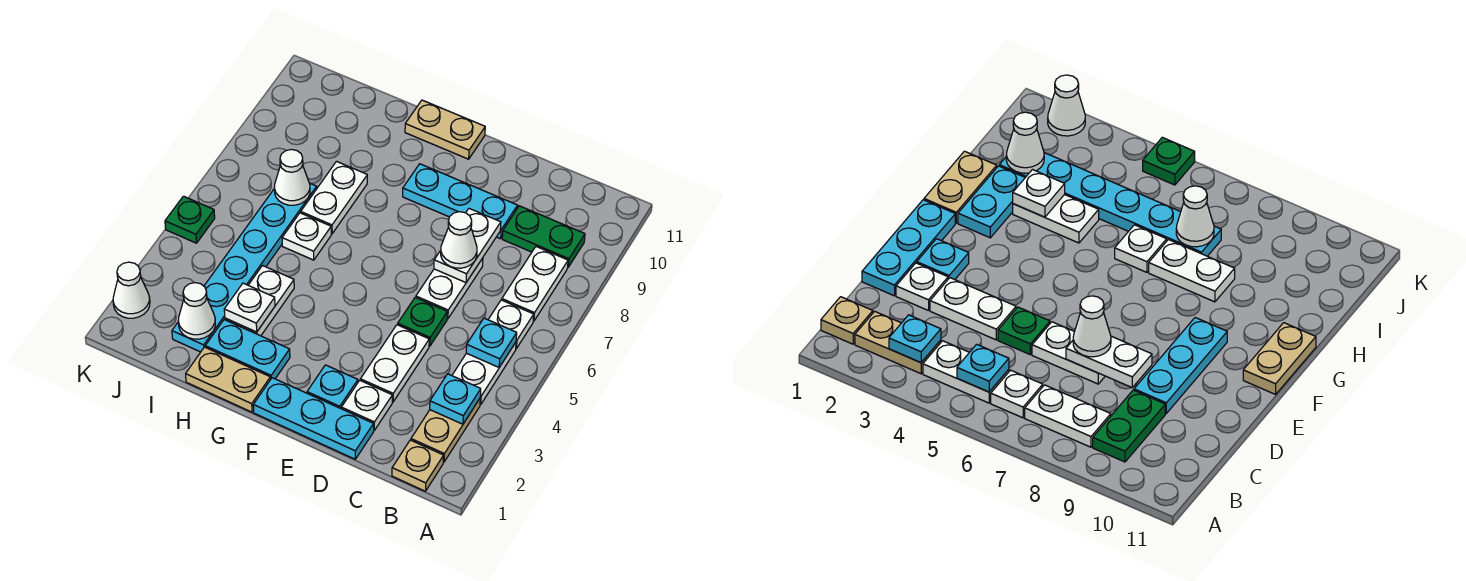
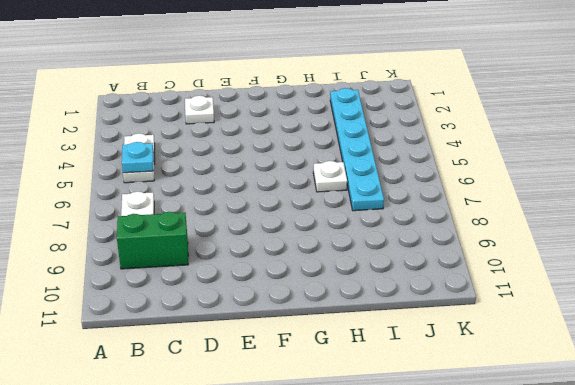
green 1x2 brick [117,212,188,269] -> green 1x2 plate [502,206,585,267]
none -> tan 1x1 plate [392,440,444,491]
none -> tan 1x2 plate [411,399,480,462]
none -> white 1x1 plate [488,300,534,349]

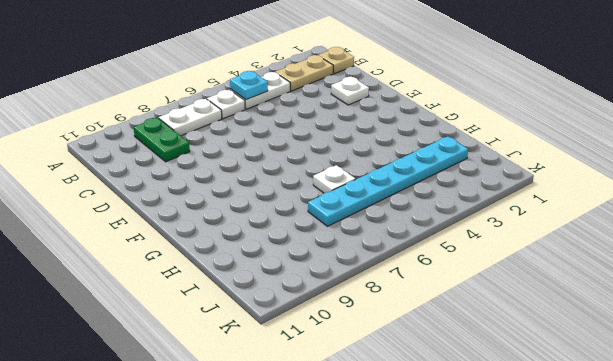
none -> cyan 1x3 plate [253,378,374,459]
none -> white 1x2 plate [360,325,429,402]
none -> green 1x1 plate [398,298,447,346]

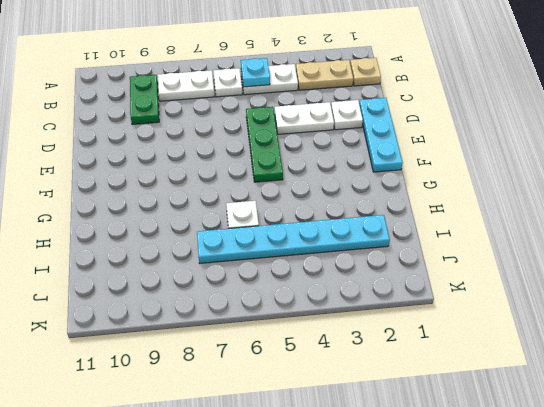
green 1x3 plate [246,107,283,182] -> green 1x1 plate [398,298,447,346]
none -> white 1x2 plate [416,258,483,319]
none -> cyan 1x3 plate [403,164,518,239]
none -> cyan 1x1 plate [307,365,358,408]

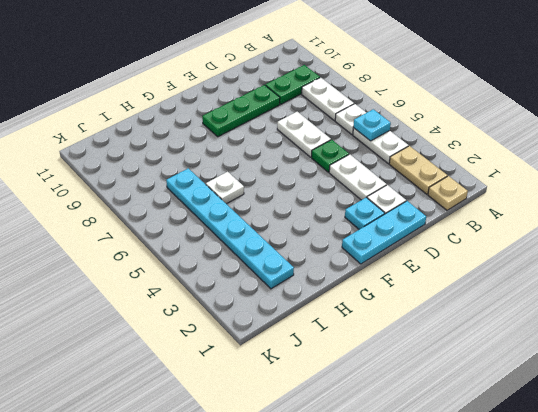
green 1x3 plate [202,85,280,137] -> cyan 1x3 plate [403,164,518,239]
none -> tan 1x2 plate [405,100,485,159]
none -> tan 1x2 plate [186,347,270,412]
none -> cyan 1x2 plate [205,320,290,380]

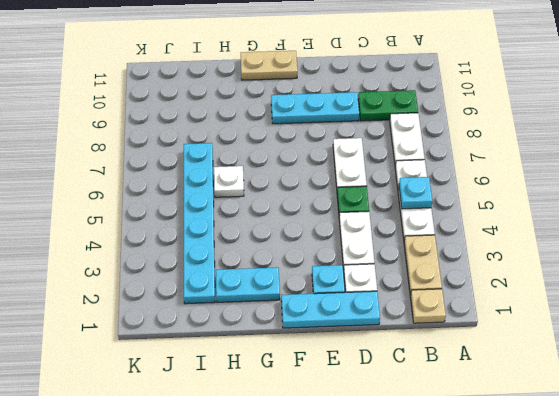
none -> tan 1x2 plate [186,347,270,412]
none -> white 1x2 plate [225,266,294,336]
none -> white 1x2 plate [301,161,367,234]

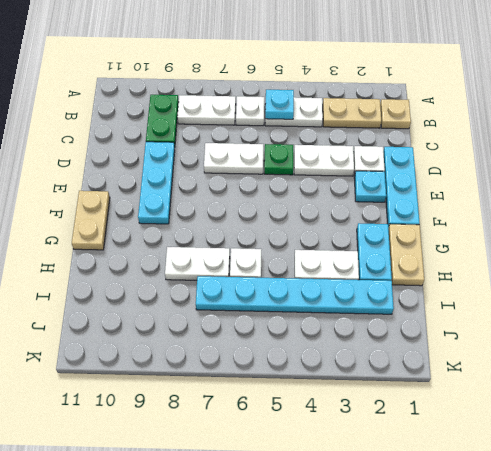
none -> white 1x1 cone [113,262,150,318]
none -> green 1x1 plate [165,196,215,243]
none -> cyan 1x1 plate [430,374,481,424]

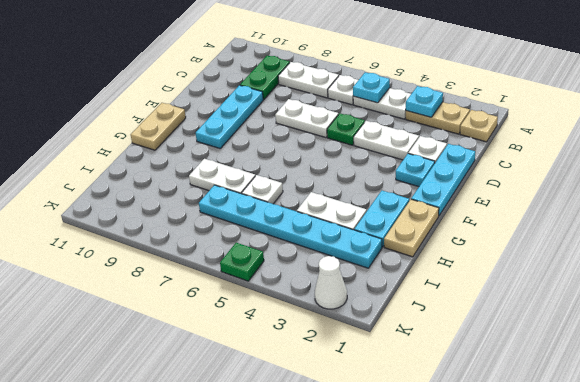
none -> white 1x2 plate [434,209,501,283]
none -> white 1x1 plate [224,283,275,332]
none -> white 1x1 cone [178,283,215,339]

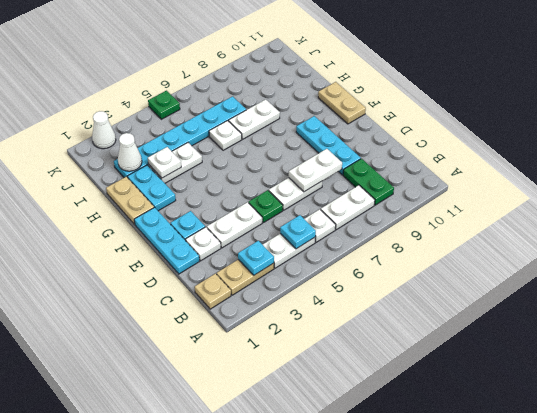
none -> white 1x1 cone [274,149,310,205]
none -> white 1x1 cone [441,212,477,268]

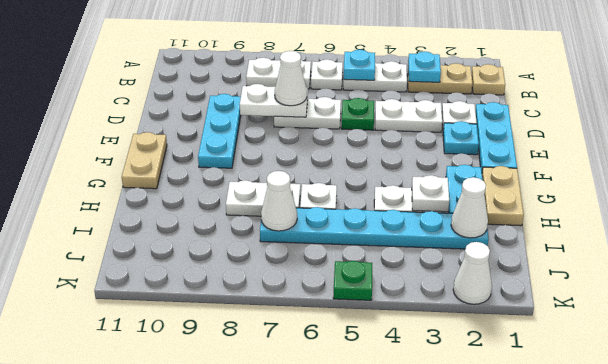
none -> green 1x2 plate [502,206,585,267]

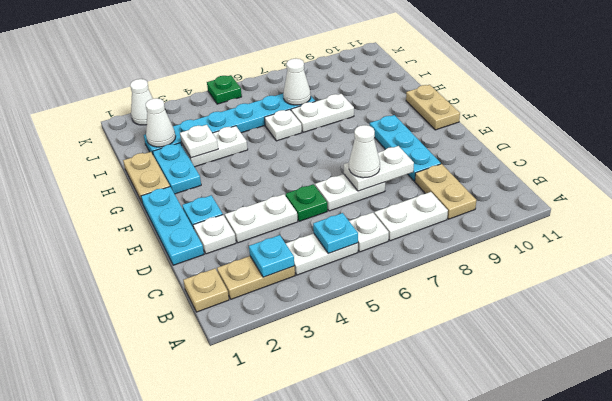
tan 1x2 plate [415,164,476,219] -> green 1x2 plate [502,206,585,267]

